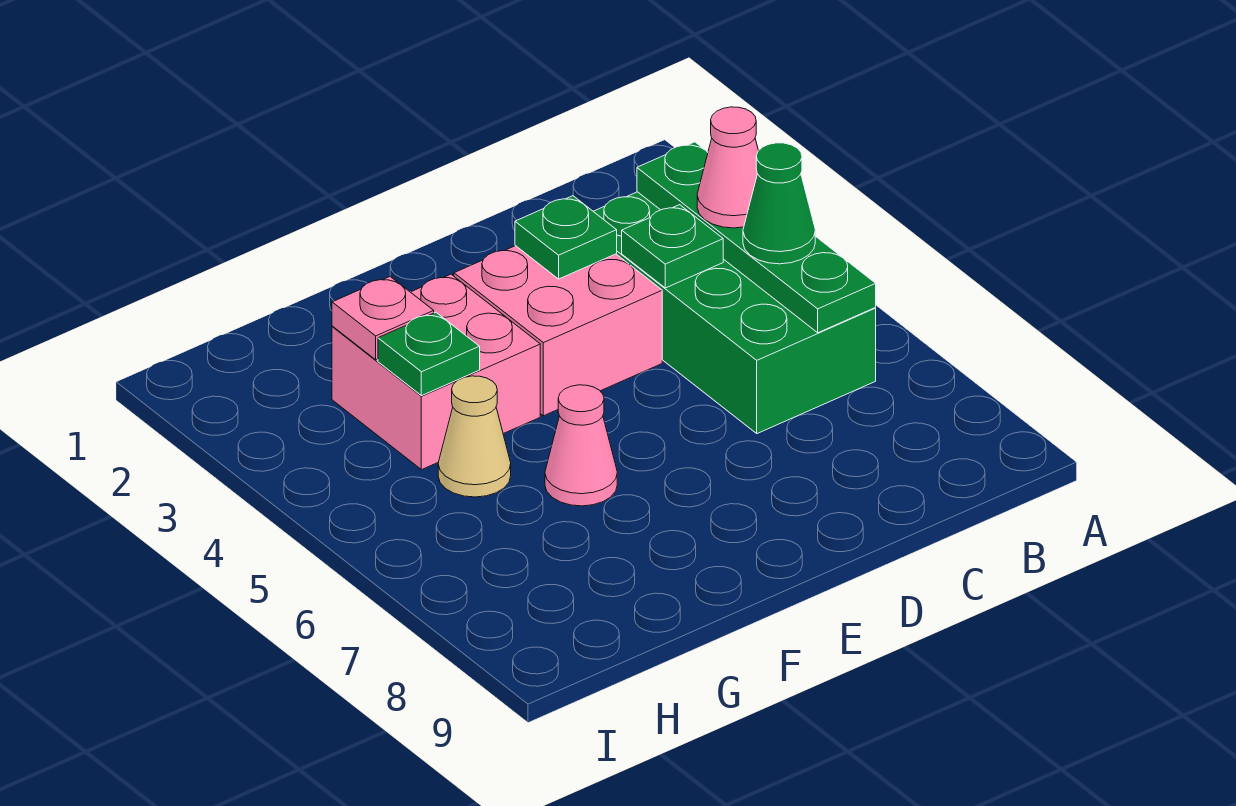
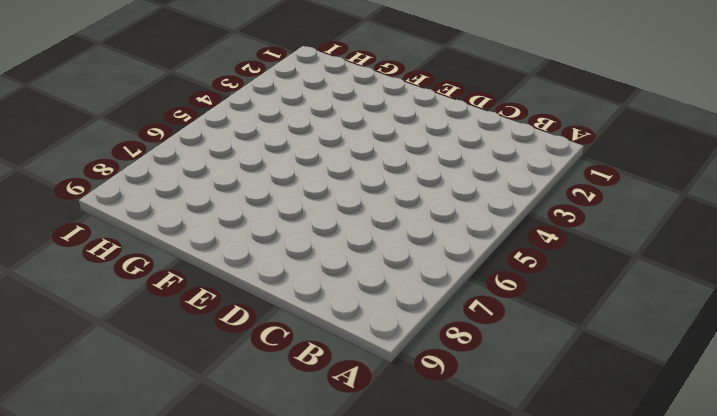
none -> green 2x4 brick [593,192,876,434]
none -> pink 2x2 brick [454,246,662,416]
none -> pink 2x2 brick [332,274,540,470]

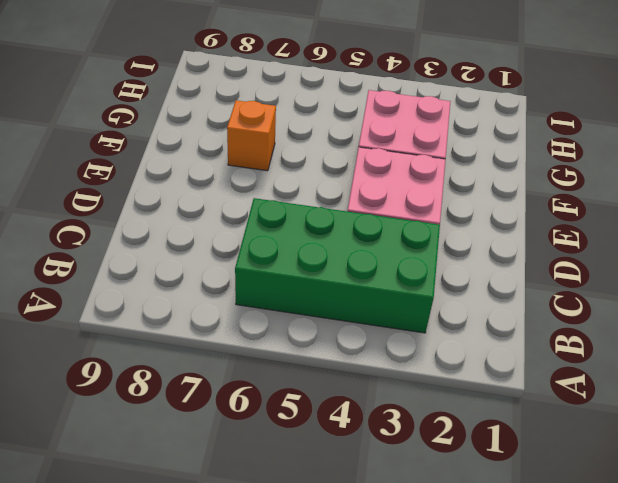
orange 1x1 brick [227,100,276,171] -> none
none -> pink 1x1 cone [545,385,617,506]
none -> tan 1x1 cone [438,376,511,497]
none -> green 1x4 plate [637,142,876,333]

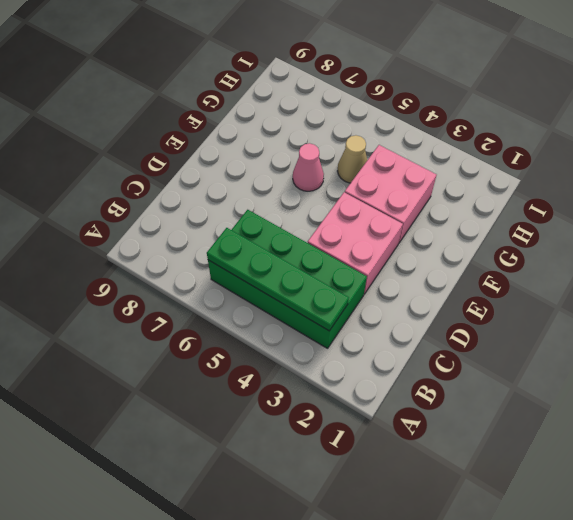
none -> green 1x1 plate [622,205,723,288]
none -> green 1x1 plate [515,196,617,279]
none -> pink 1x1 plate [332,277,434,360]

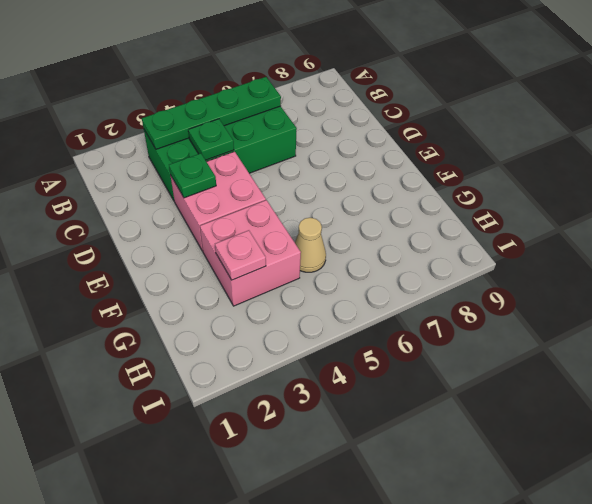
none -> pink 1x1 cone [545,385,617,506]
none -> green 1x1 plate [378,312,480,396]
none -> pink 1x1 cone [697,107,758,228]

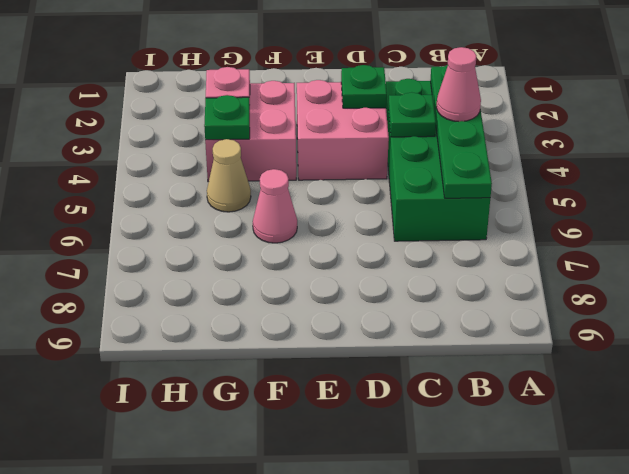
none -> green 1x1 cone [743,143,815,264]

